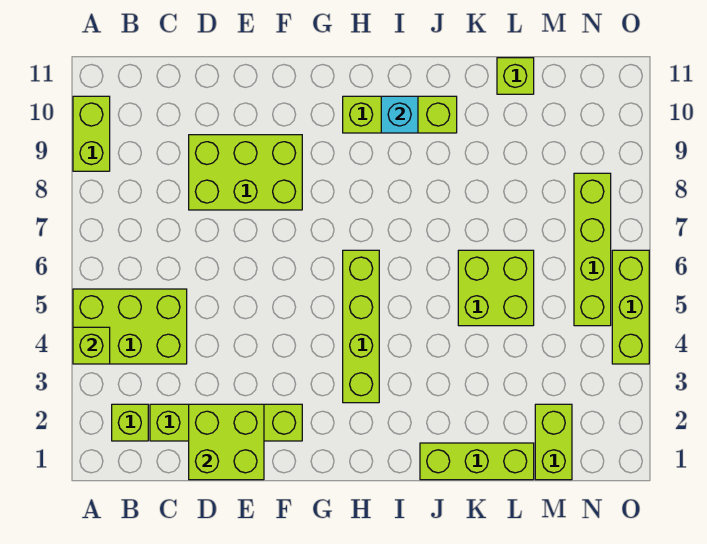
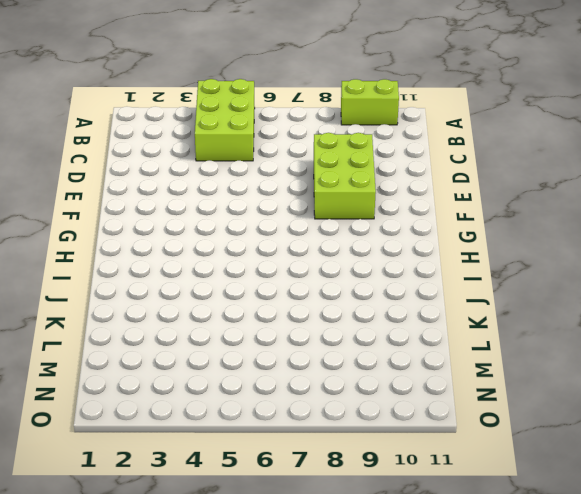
none -> lime 1x1 brick [112,404,148,441]
none -> lime 1x4 brick [150,404,302,441]
none -> lime 1x4 brick [343,250,379,403]

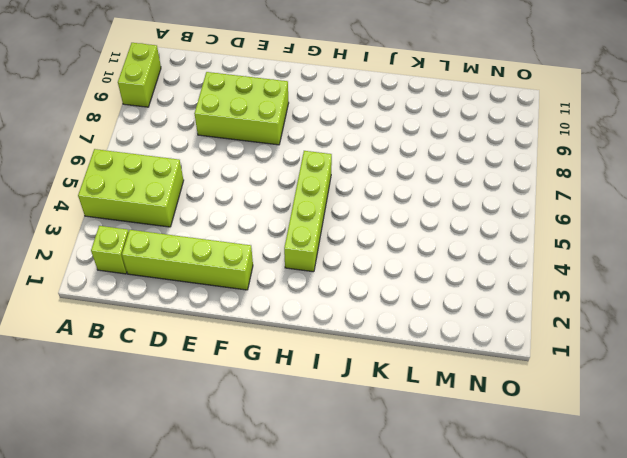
none -> lime 1x3 brick [343,96,457,133]
none -> lime 1x3 brick [420,443,534,480]
none -> lime 2x2 brick [458,250,534,326]

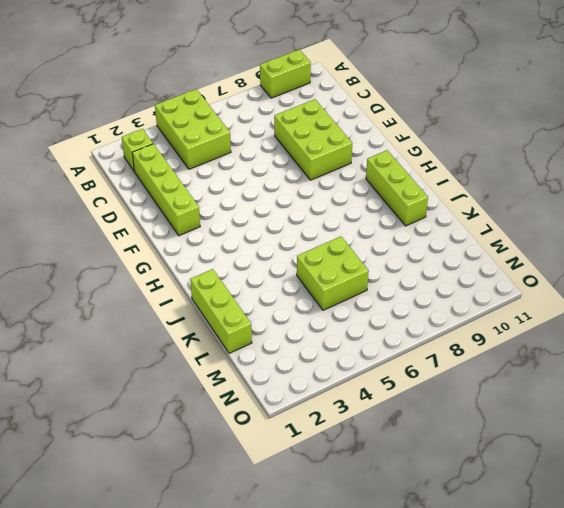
none -> lime 1x4 brick [343,250,379,403]
none -> lime 1x1 brick [497,58,534,94]
none -> lime 1x2 brick [535,404,572,480]

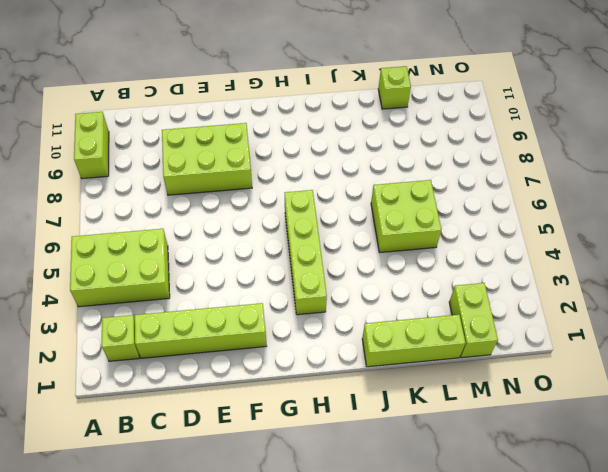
none -> lime 1x3 brick [343,96,457,133]
none -> lime 1x4 brick [574,173,611,326]
none -> lime 1x3 brick [612,250,649,364]

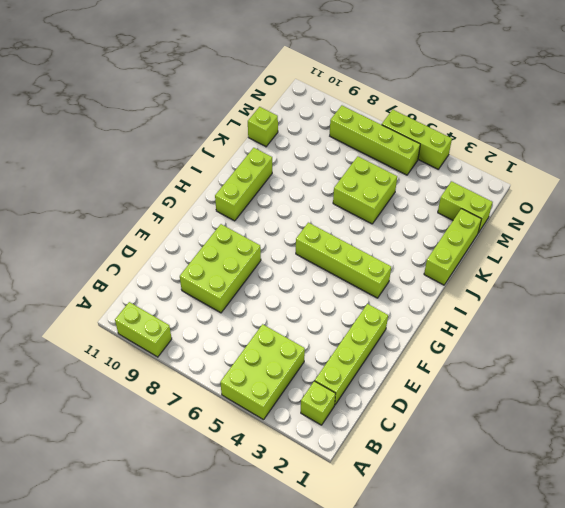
none -> lime 1x1 brick [73,327,110,364]
none -> lime 2x2 brick [189,404,264,480]
none -> cyan 1x1 brick [381,96,418,133]

